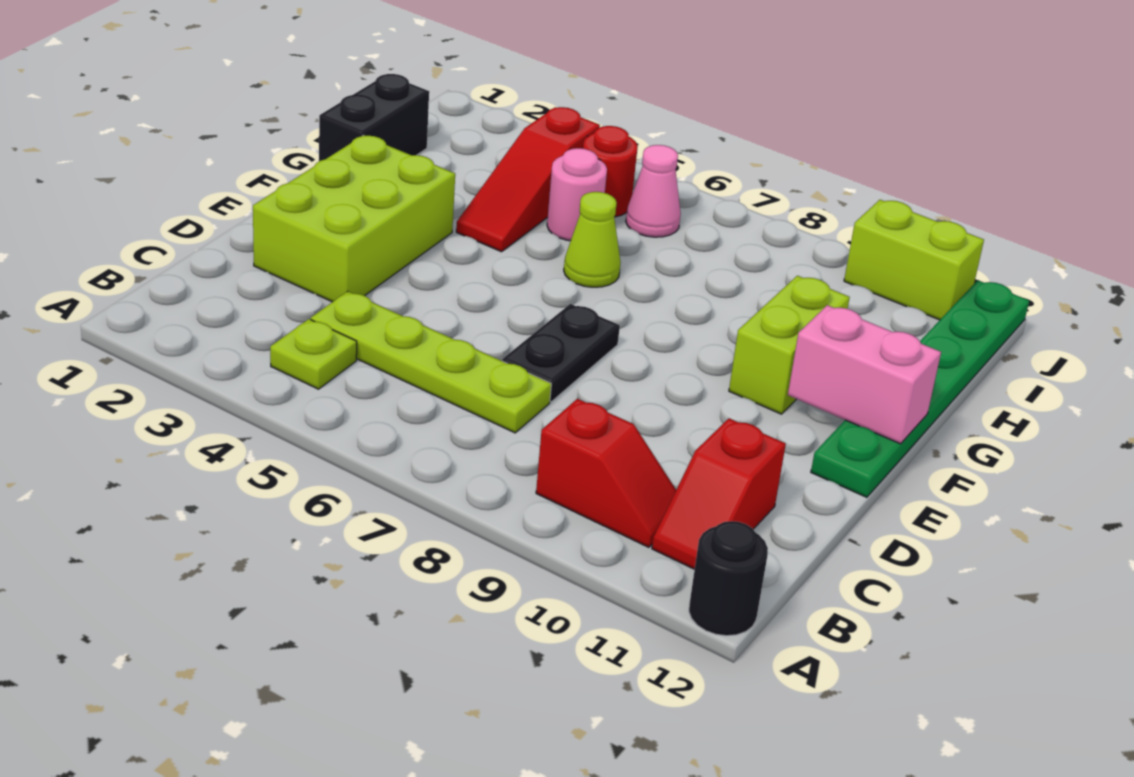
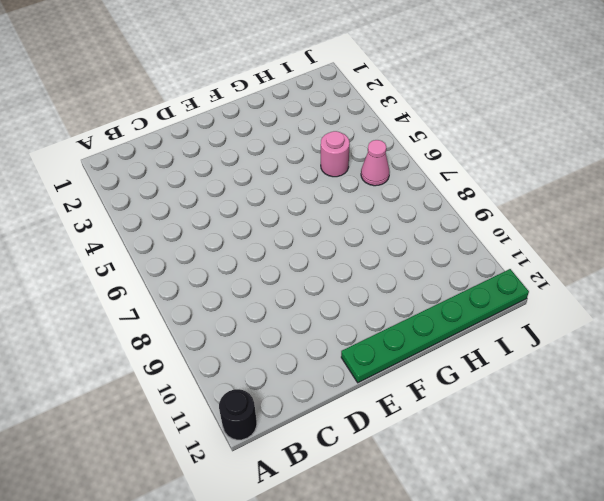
none -> lime 1x1 plate [270,319,357,389]
none -> red 1x2 slope [536,399,676,547]
none -> red 1x2 slope [652,419,786,569]

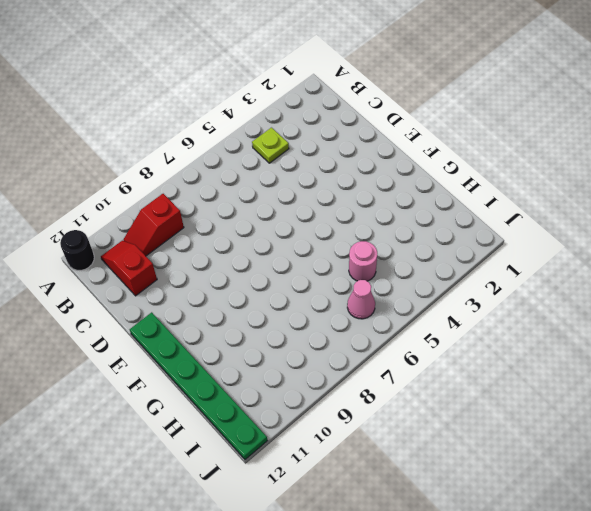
none -> lime 1x4 plate [311,291,551,433]
none -> lime 2x3 brick [253,135,455,302]
none -> black 1x2 plate [502,304,620,402]

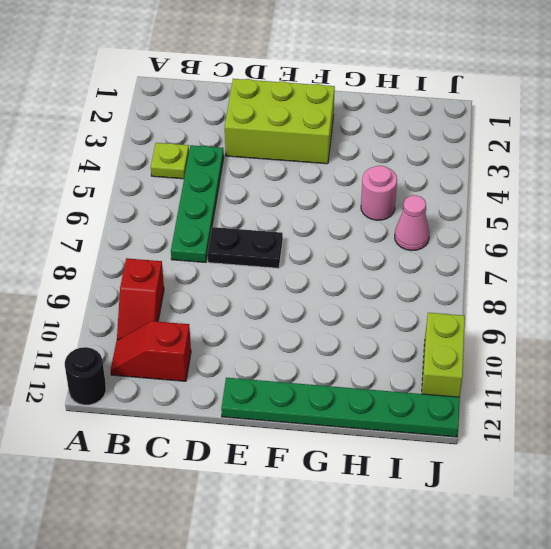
green 1x4 plate [171,145,224,263] -> lime 1x4 plate [311,291,551,433]
none -> lime 1x2 brick [729,276,850,414]
none -> black 1x2 brick [319,74,429,161]
none -> red 1x3 slope [456,107,600,252]

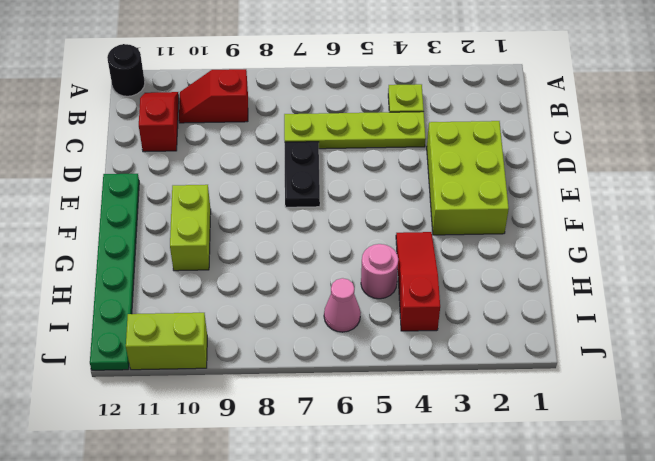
none -> black 1x2 brick [319,74,429,161]
none -> lime 1x1 cone [564,192,621,287]
none -> red 1x1 round brick [583,126,638,217]

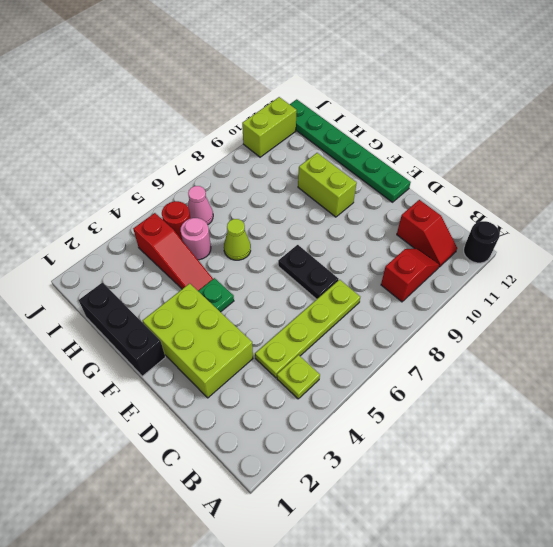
black 1x3 brick [79,283,165,376] -> black 1x2 brick [319,74,429,161]
green 1x1 plate [198,278,234,312] -> none
none -> pink 1x2 brick [788,305,941,444]

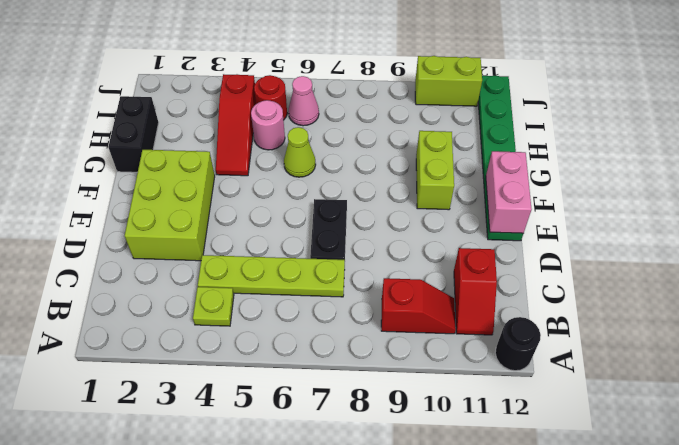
pink 1x2 brick [486,151,532,233] -> pink 1x2 brick turned to [788,305,941,444]

